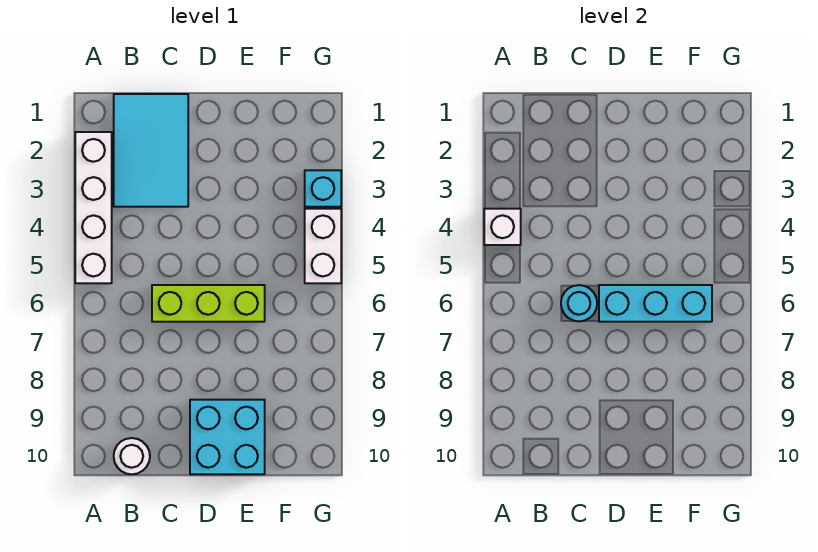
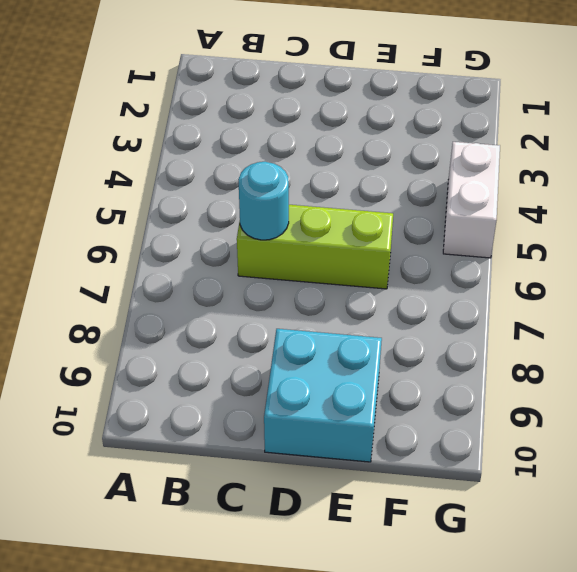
none -> white 1x4 brick [75,132,112,283]
none -> cyan 2x3 tile [114,94,188,207]

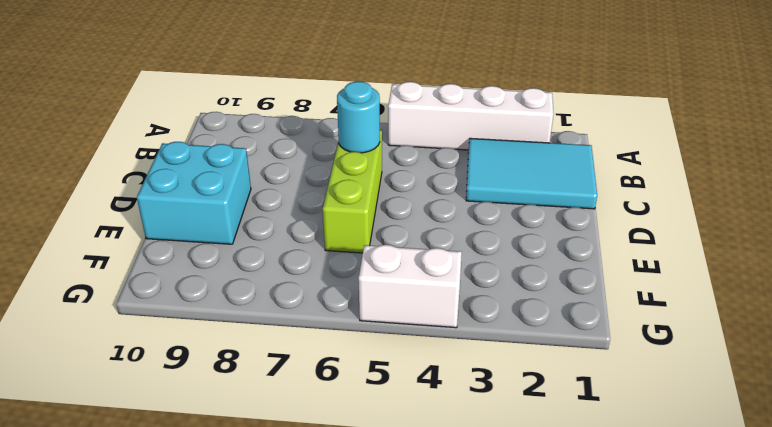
none -> white 1x1 round brick [114,438,150,474]
none -> cyan 1x1 brick [305,170,341,207]

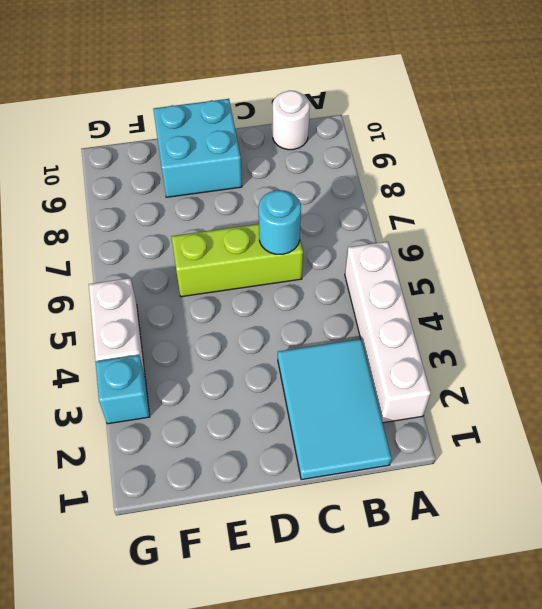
none -> white 1x1 brick [484,209,521,245]
none -> cyan 1x3 brick [599,285,712,322]

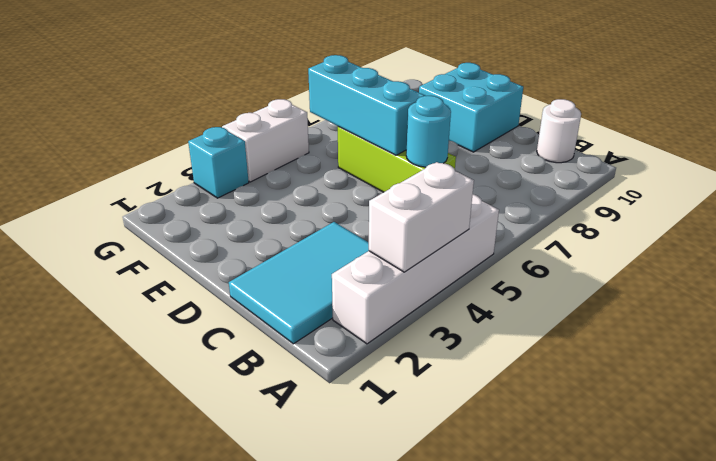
white 1x2 brick [369,162,474,272] -> white 1x1 brick [484,209,521,245]

